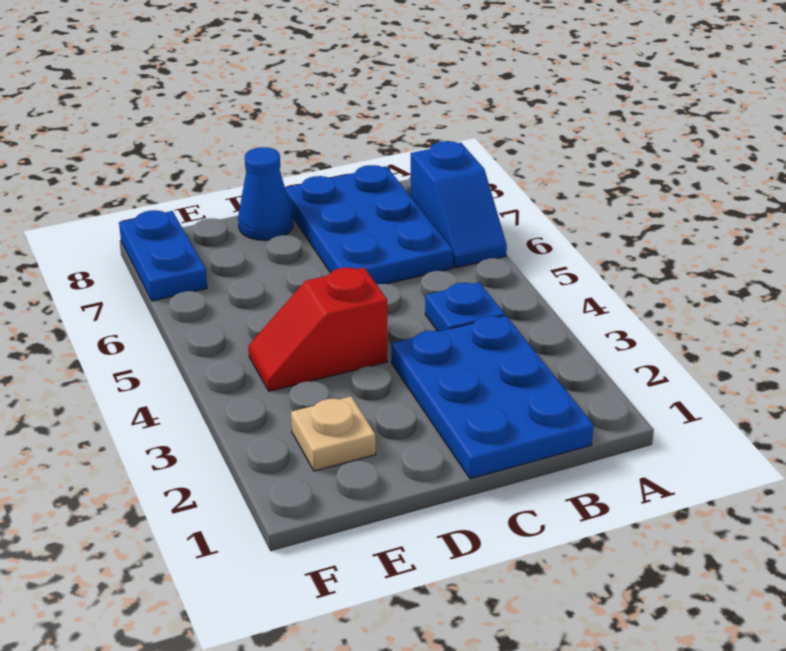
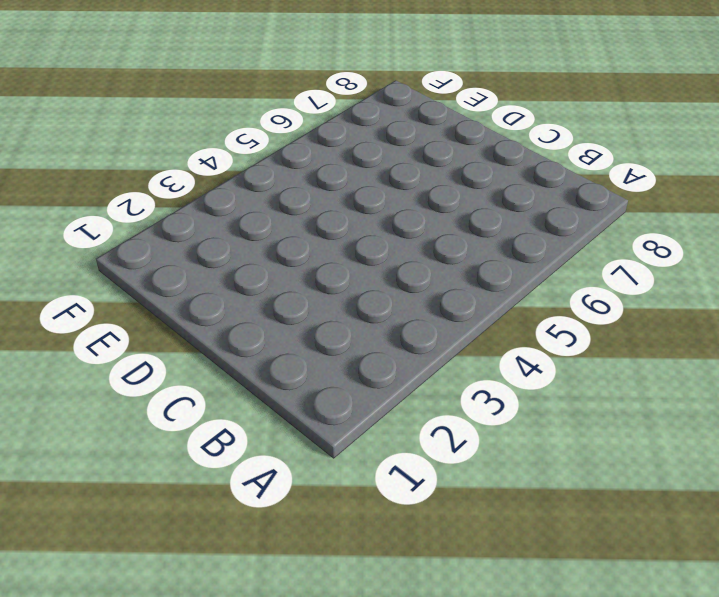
none -> blue 1x2 slope [411,141,507,268]
none -> blue 2x3 plate [391,315,593,479]

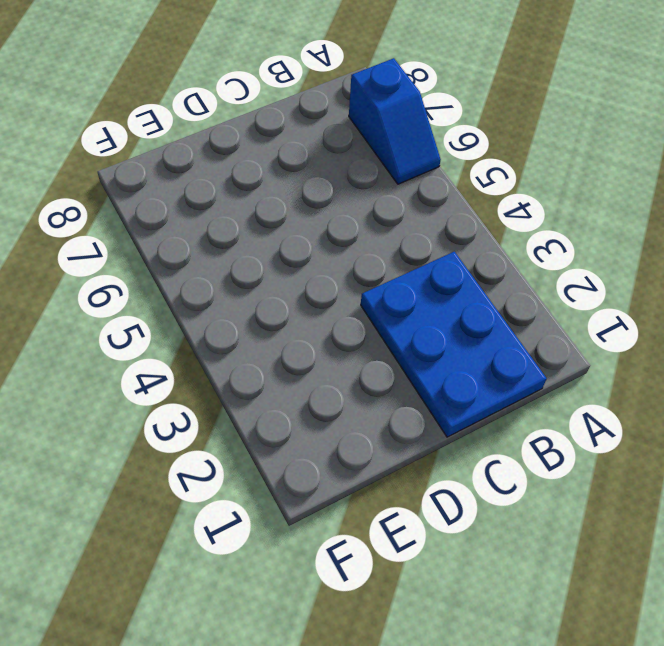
none -> blue 1x1 plate [425,282,504,331]
none -> blue 2x3 plate [285,165,453,284]

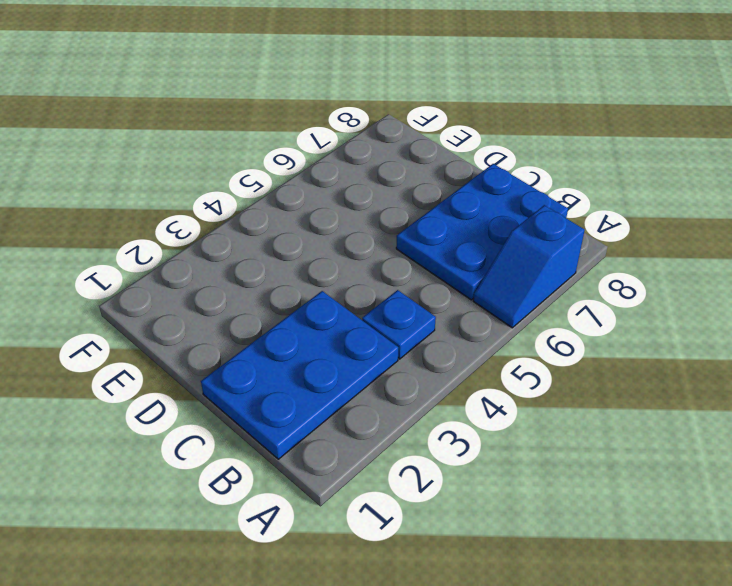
none -> red 1x2 slope [248,267,387,391]
none -> blue 1x1 cone [238,147,293,240]

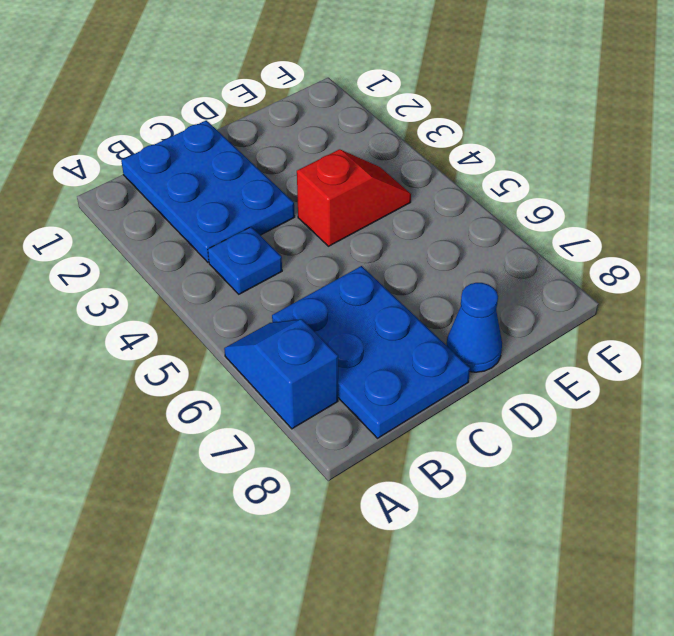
none -> tan 1x1 plate [291,396,376,471]
none -> blue 1x2 plate [119,210,207,301]

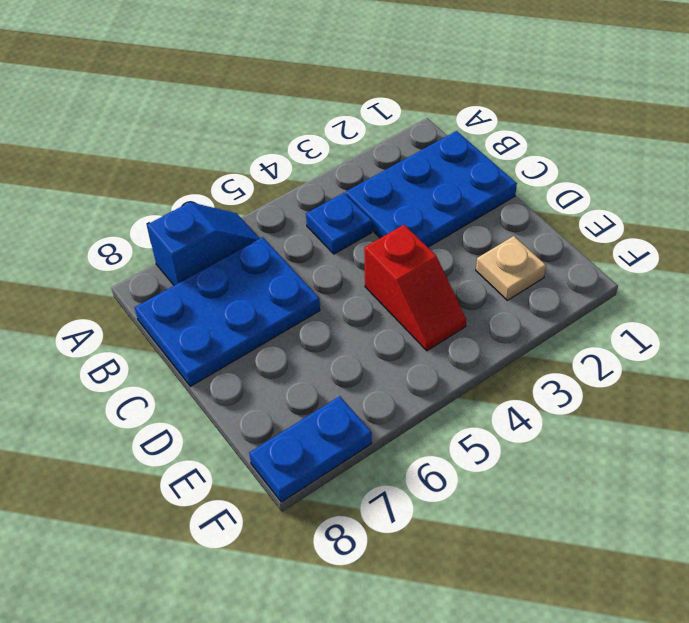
none -> blue 1x1 cone [238,147,293,240]

